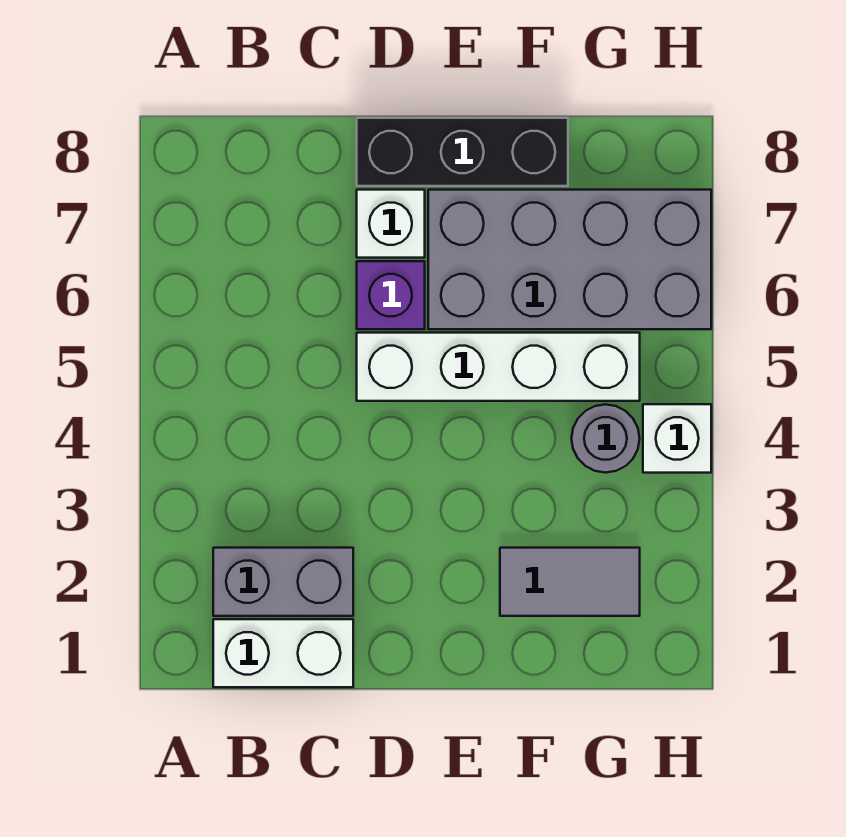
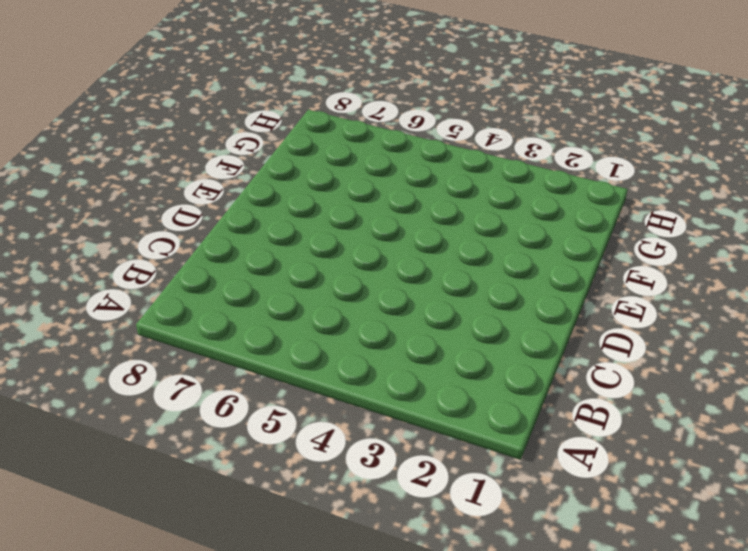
none -> white 1x2 brick [213,619,353,687]
none -> grey 1x2 brick [213,548,353,616]

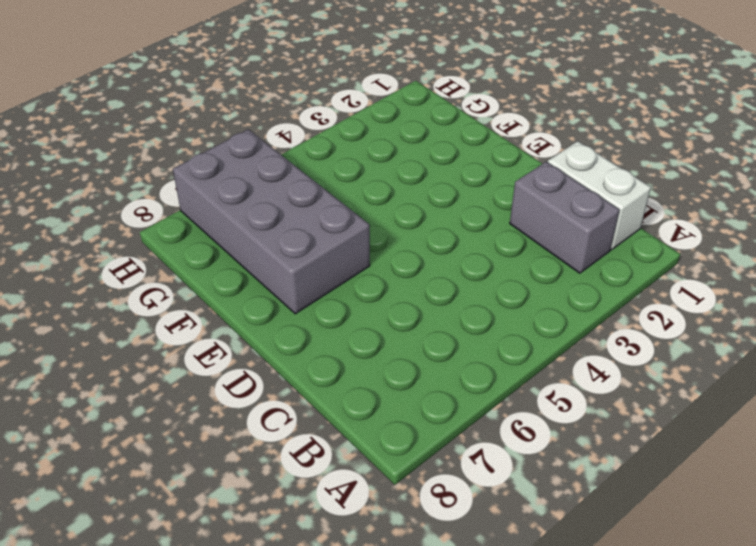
none -> white 1x4 brick [357,333,640,401]
none -> purple 1x1 brick [357,261,425,329]

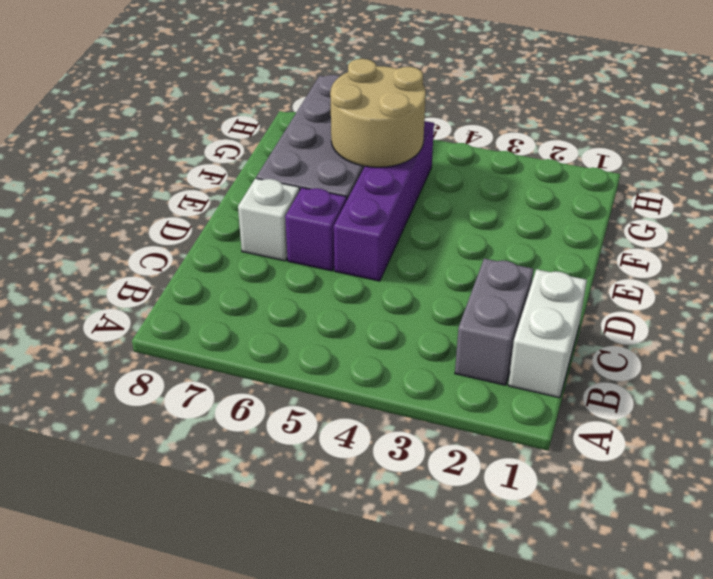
purple 1x4 brick [334,121,434,281] -> white 1x4 brick [357,333,640,401]
tan 2x2 round brick [330,59,426,167] -> none
none -> black 1x3 brick [357,118,568,186]
none -> grey 1x2 tile [500,548,640,616]

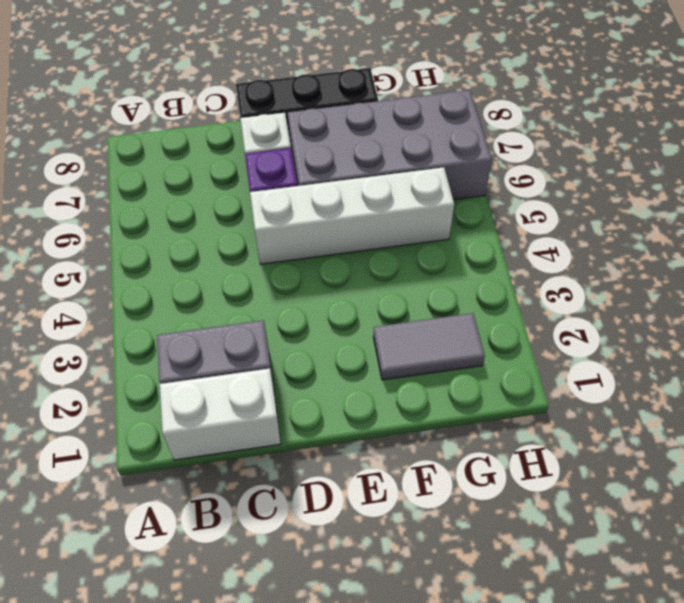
none -> grey 1x1 round brick [572,404,640,473]
none -> white 1x1 brick [643,404,711,473]

